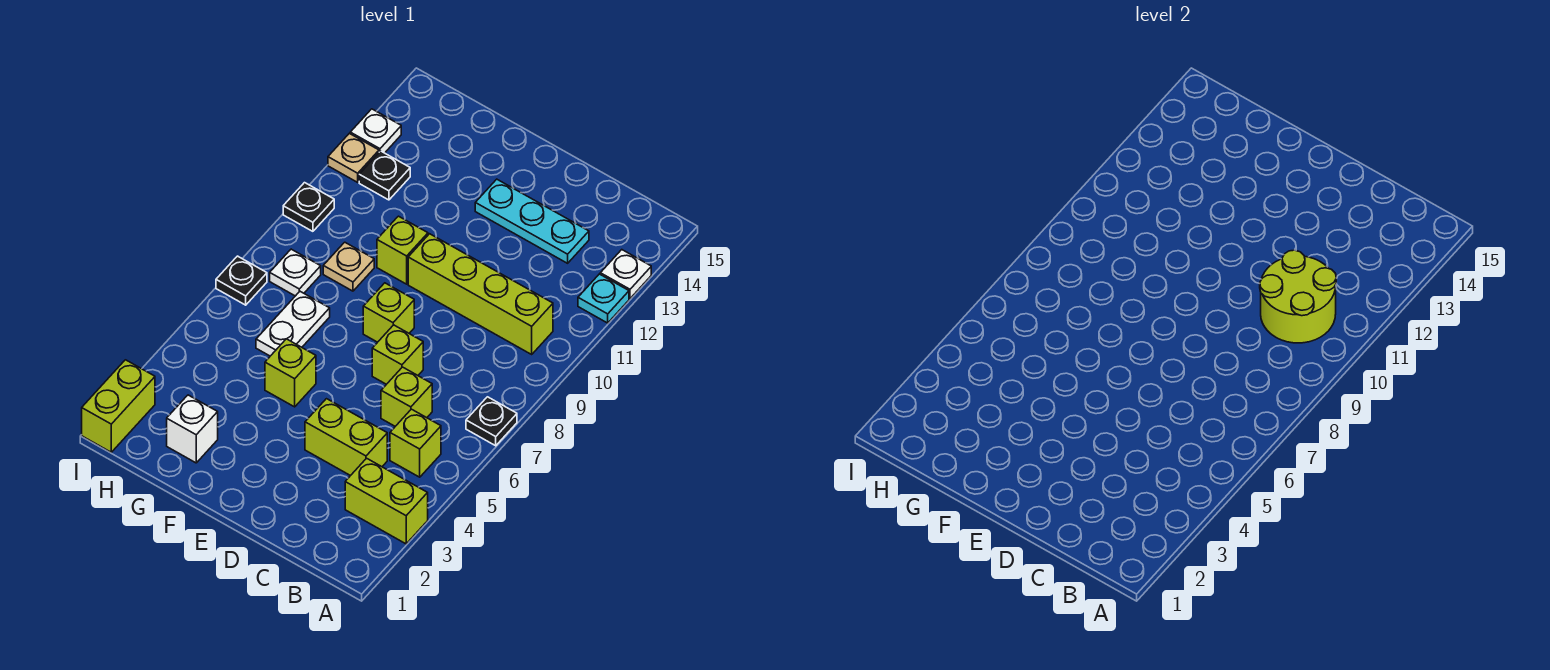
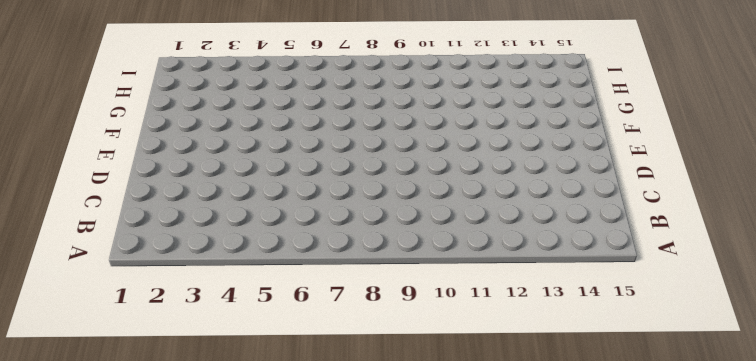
none -> lime 1x2 brick [345,458,428,544]
none -> black 1x1 plate [466,397,517,446]
none -> cyan 1x1 plate [578,274,629,323]

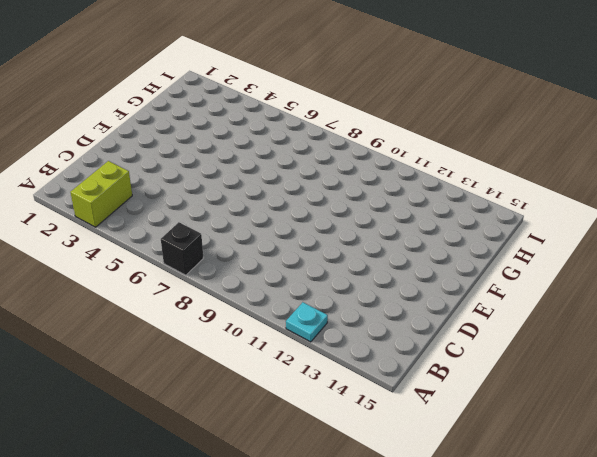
black 1x1 brick [161,222,203,275] -> black 1x1 plate [466,397,517,446]
none -> white 1x1 plate [600,250,651,298]
none -> lime 1x1 brick [390,409,441,477]
none -> lime 1x4 brick [408,234,553,354]

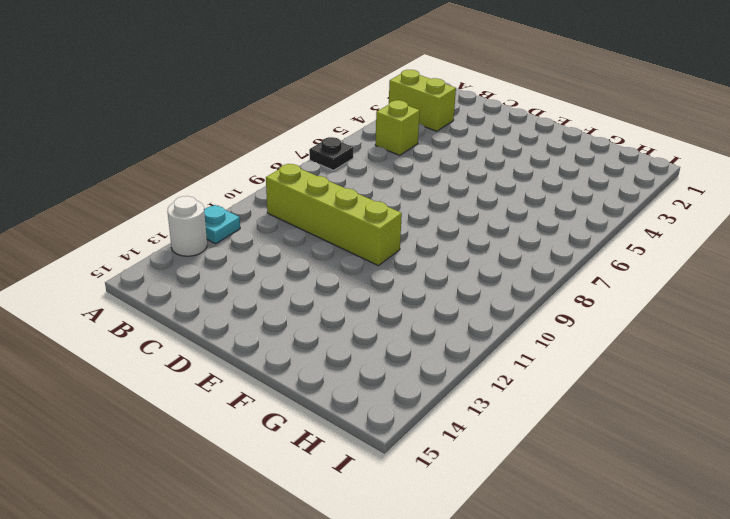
white 1x1 round brick [167,196,207,256] -> white 1x1 plate [600,250,651,298]
none -> lime 1x2 brick [305,399,387,476]
none -> lime 1x1 brick [381,367,432,426]
none -> cyan 1x3 plate [475,179,589,263]

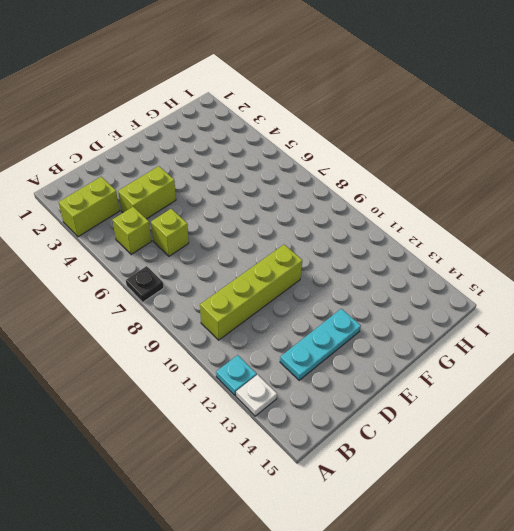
none -> lime 1x1 brick [372,325,423,384]
none -> lime 1x1 brick [363,283,414,342]
none -> lime 1x1 brick [265,339,316,407]

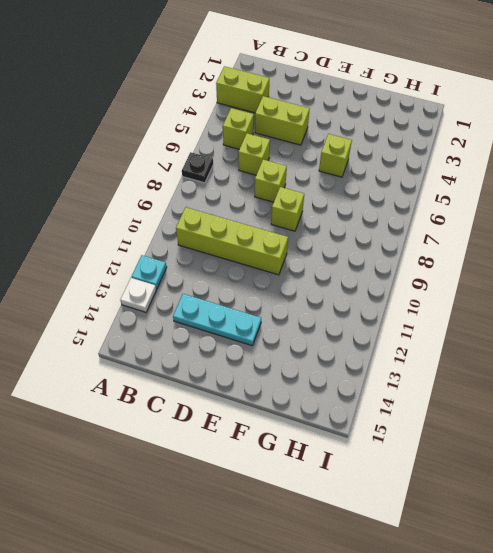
none -> lime 1x1 brick [377,216,428,284]
none -> white 1x1 brick [167,395,218,463]
none -> white 1x2 plate [256,291,330,356]

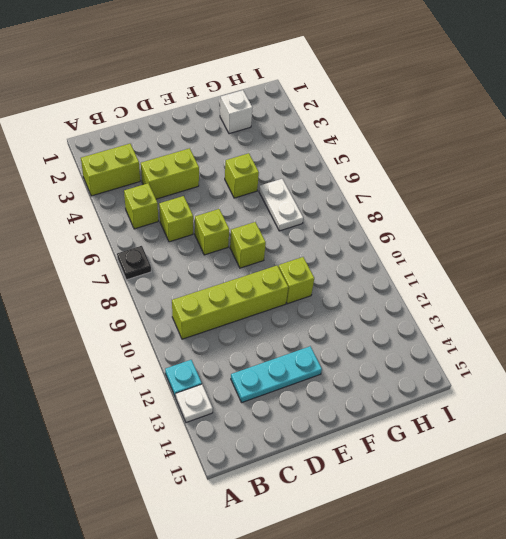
none -> tan 1x1 plate [323,242,374,291]
none -> white 1x1 plate [270,249,321,296]
none -> black 1x1 plate [359,151,410,200]

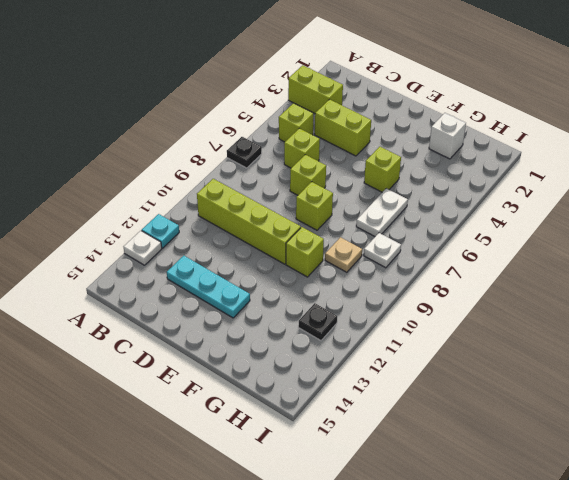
none -> lime 1x2 brick [82,360,155,452]
none -> black 1x1 plate [216,256,267,305]
none -> black 1x1 plate [283,183,334,231]

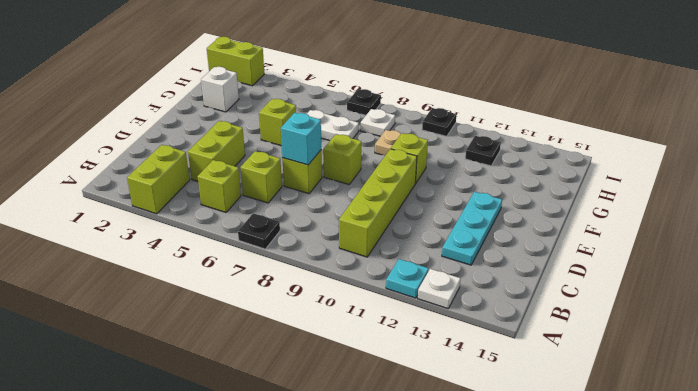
cyan 1x1 brick [281,113,321,165] -> none
none -> tan 1x1 plate [328,133,379,182]
none -> white 1x1 plate [350,109,401,153]
none -> lime 2x2 round brick [1260,250,1336,343]

